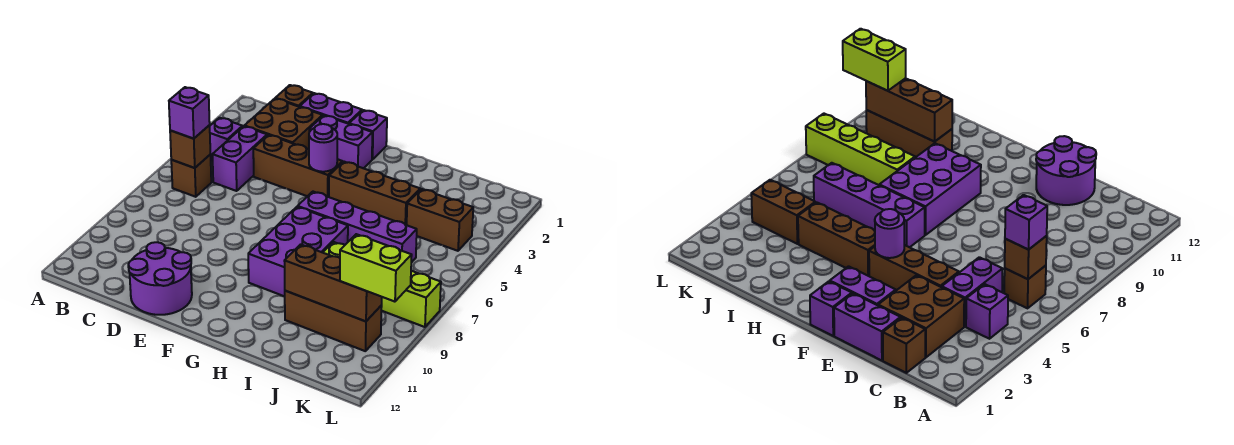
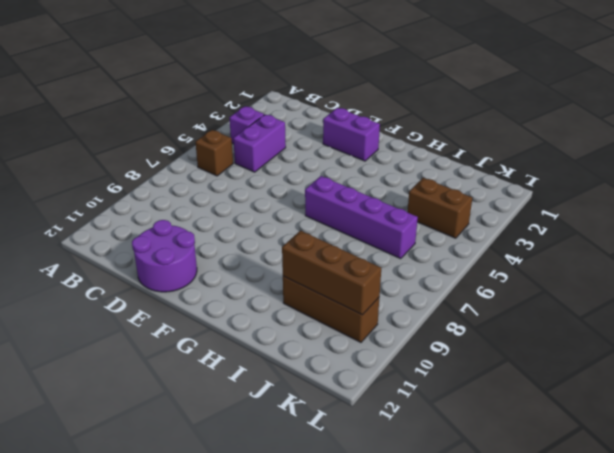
none -> brown 1x1 brick [275,85,313,107]
none -> brown 2x2 brick [245,99,323,149]
none -> purple 1x2 brick [300,93,362,124]

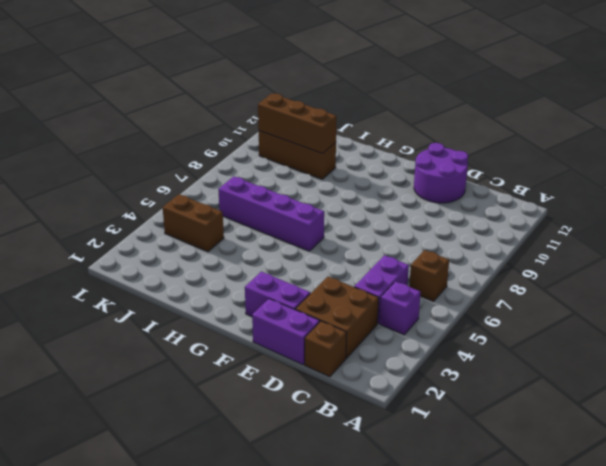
none -> brown 1x3 brick [253,135,342,197]
none -> purple 1x1 brick [349,110,387,160]
none -> brown 1x3 brick [329,162,420,225]

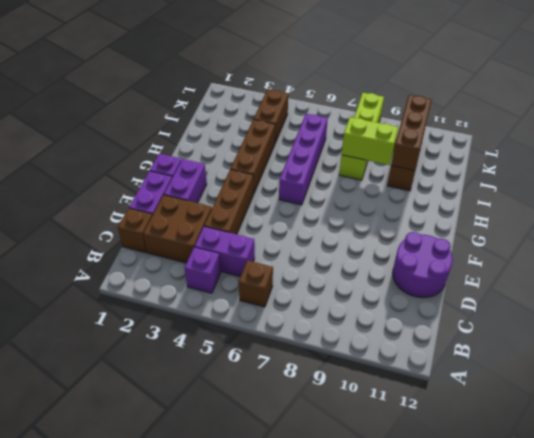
lime 1x2 brick [342,117,398,165] -> lime 1x2 brick turned to [340,234,412,302]
none -> purple 2x3 brick [248,207,348,296]
none -> brown 1x1 brick [170,125,210,168]
none -> purple 1x1 round brick [309,124,337,172]

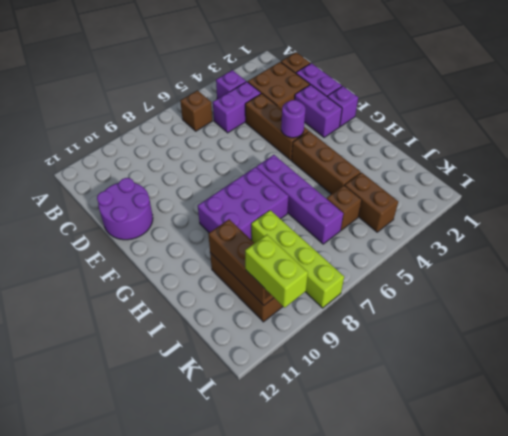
brown 1x1 brick [327,185,362,230] -> brown 1x1 brick moved to [170,125,210,168]
none -> purple 1x1 brick [169,87,210,139]

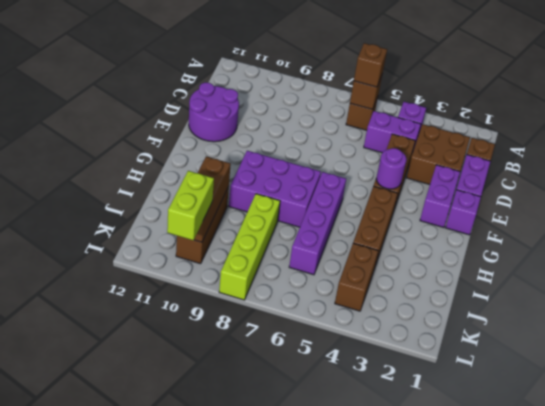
brown 1x1 brick [354,43,387,87] -> purple 1x1 brick [169,87,210,139]

